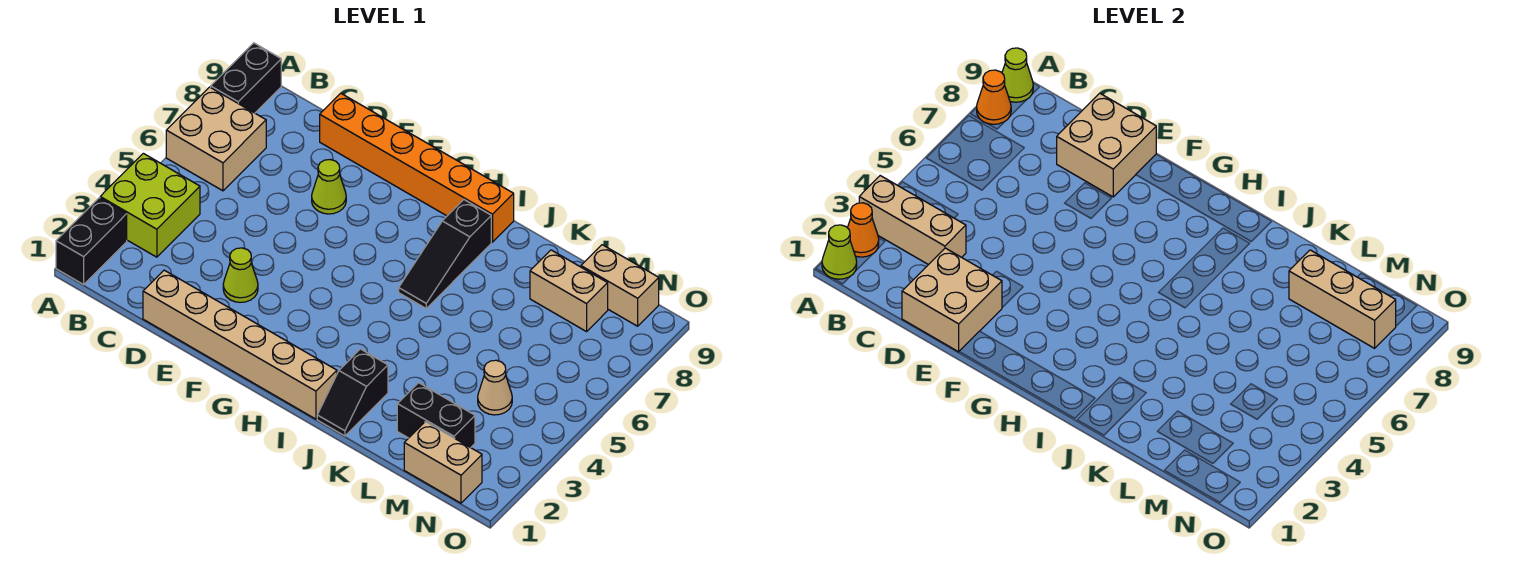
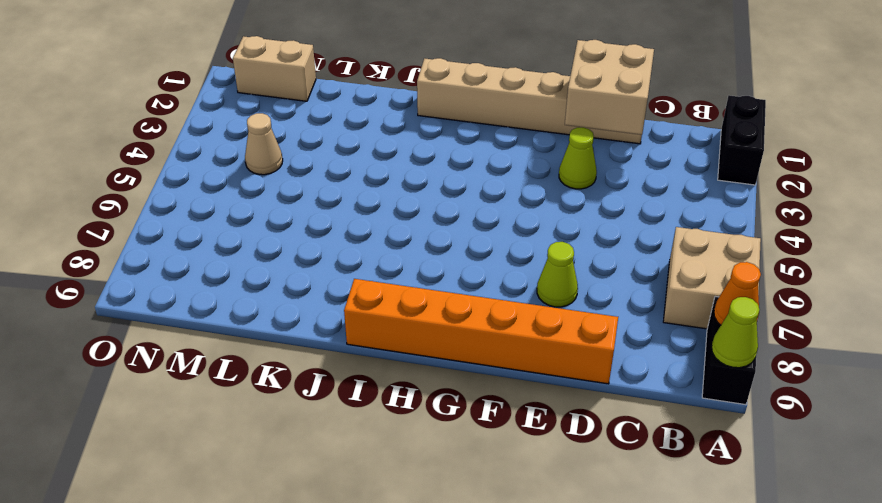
none -> lime 2x2 brick [100,153,200,257]
none -> black 1x3 slope [399,200,491,308]
none -> black 1x2 slope [317,349,388,436]

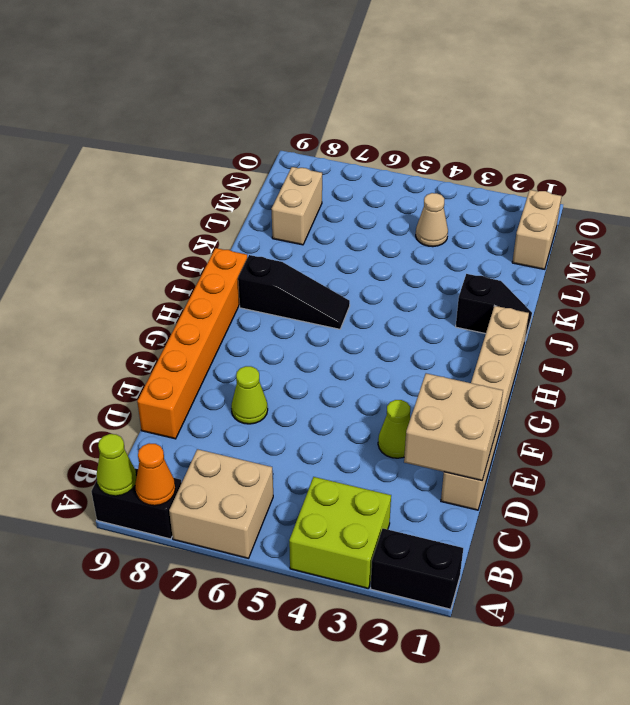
none -> black 1x2 brick [397,383,475,448]
none -> tan 1x2 brick [581,245,659,326]
none -> lime 1x1 cone [822,225,857,279]

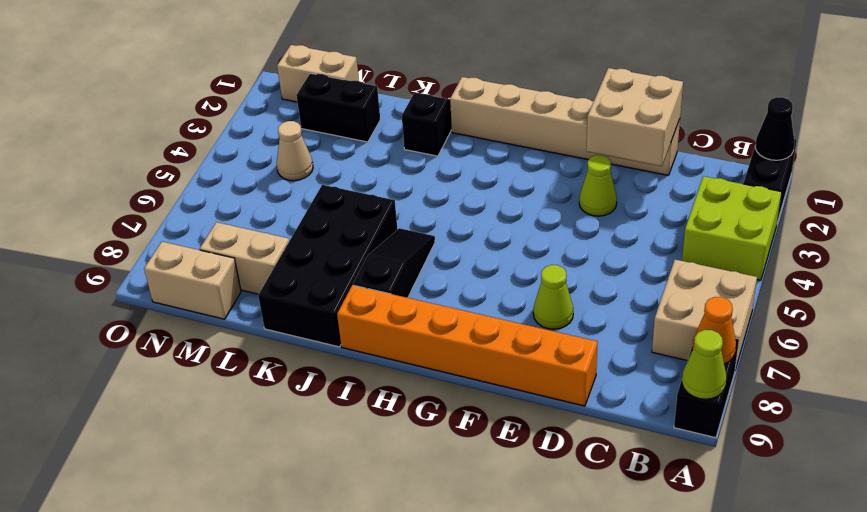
black 1x1 cone [755,97,794,160] -> lime 1x1 cone [822,225,857,279]
black 2x4 brick [258,185,398,347] -> none
none -> orange 1x1 cone [848,203,879,257]
none -> tan 1x3 brick [859,176,966,265]
none -> tan 2x2 brick [1057,93,1156,197]

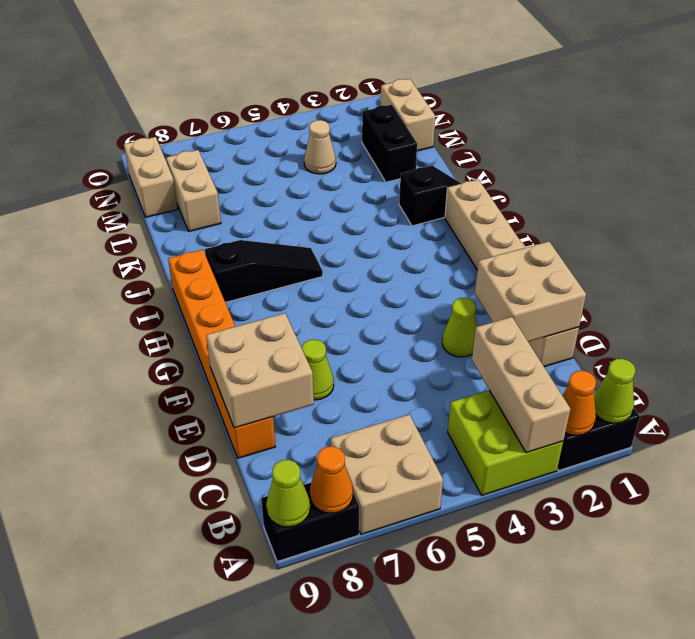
none -> tan 1x3 brick [1289,250,1396,348]

